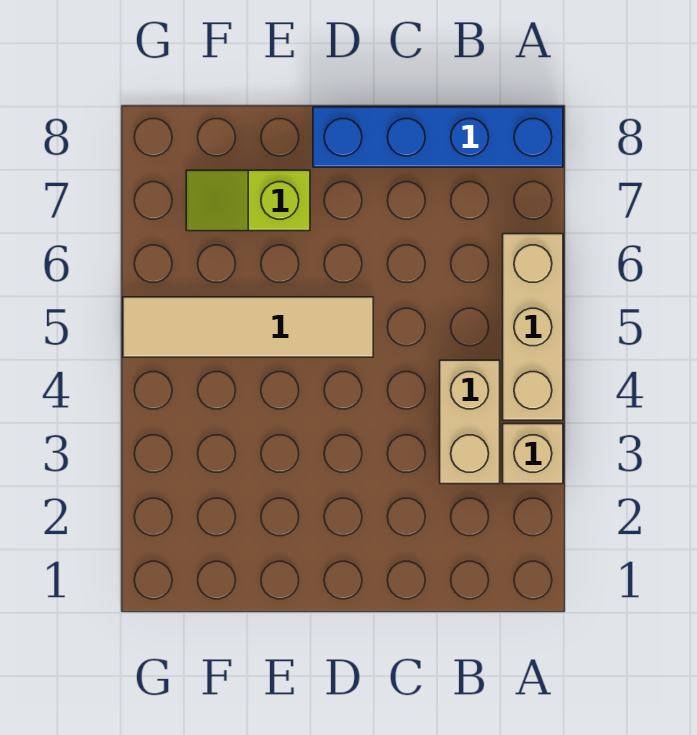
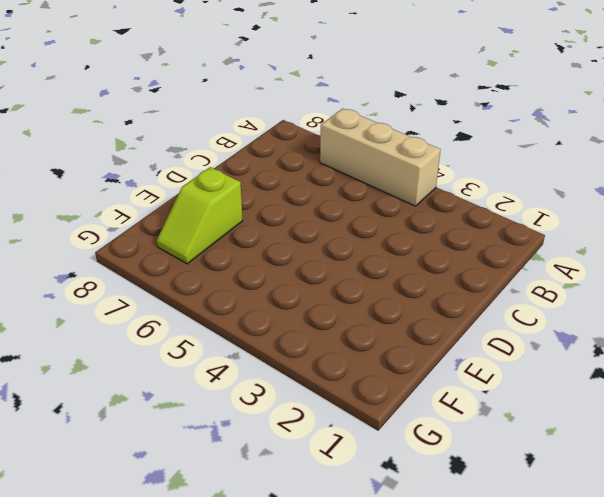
none -> tan 1x1 brick [503,424,563,484]
none -> blue 1x4 brick [313,107,563,167]

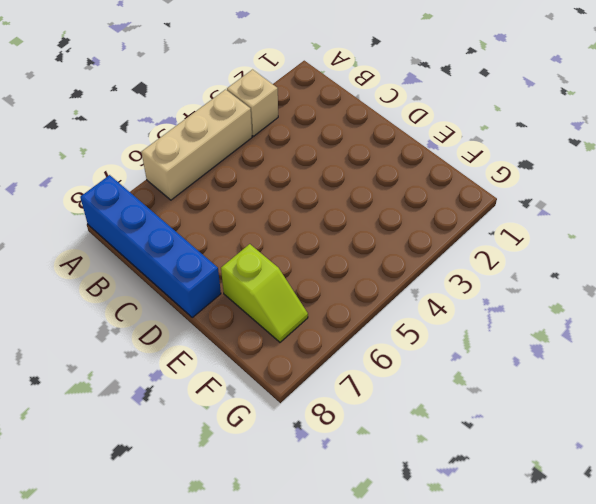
none -> tan 1x2 brick [440,360,500,484]
none -> tan 1x4 tile [123,297,373,357]

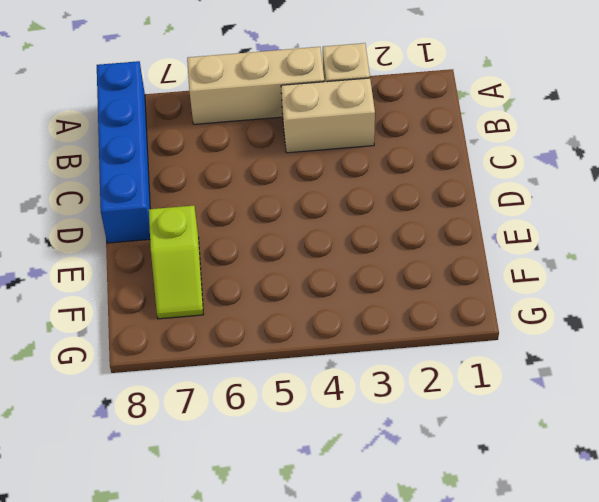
none -> tan 1x4 tile [123,297,373,357]

